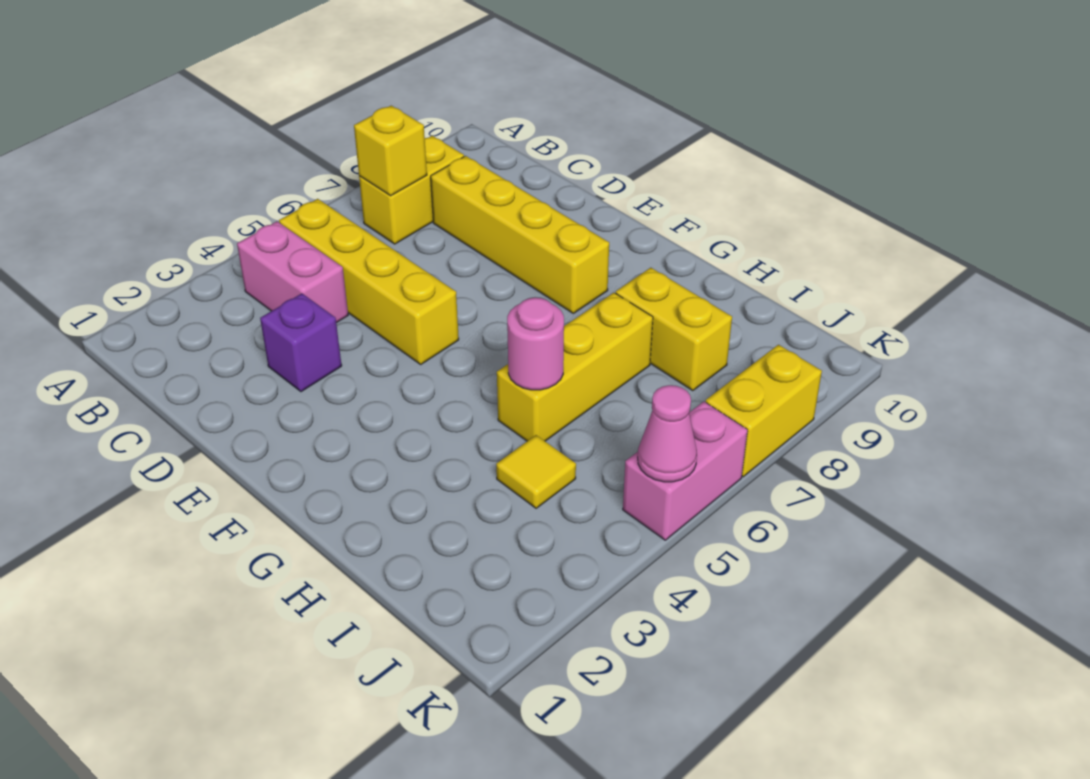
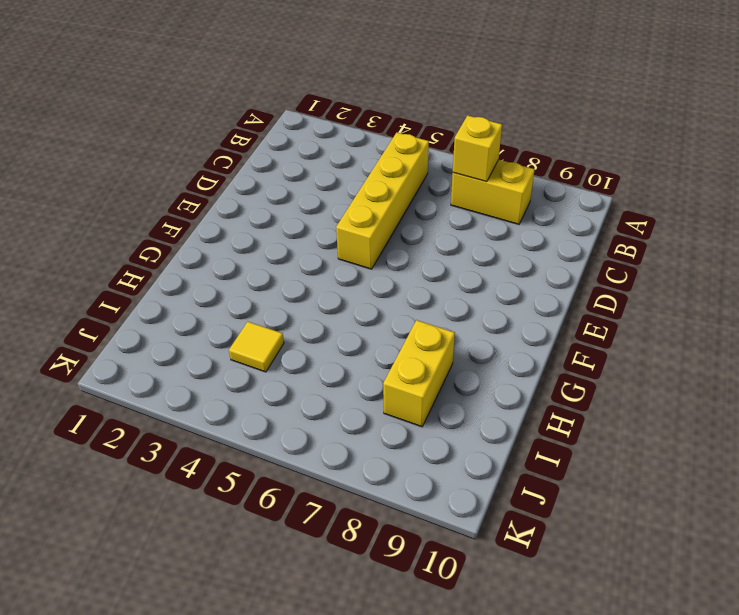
none -> pink 1x2 brick [237,221,348,323]
none -> yellow 1x4 brick [431,156,609,313]
none -> purple 1x1 brick [260,293,342,392]

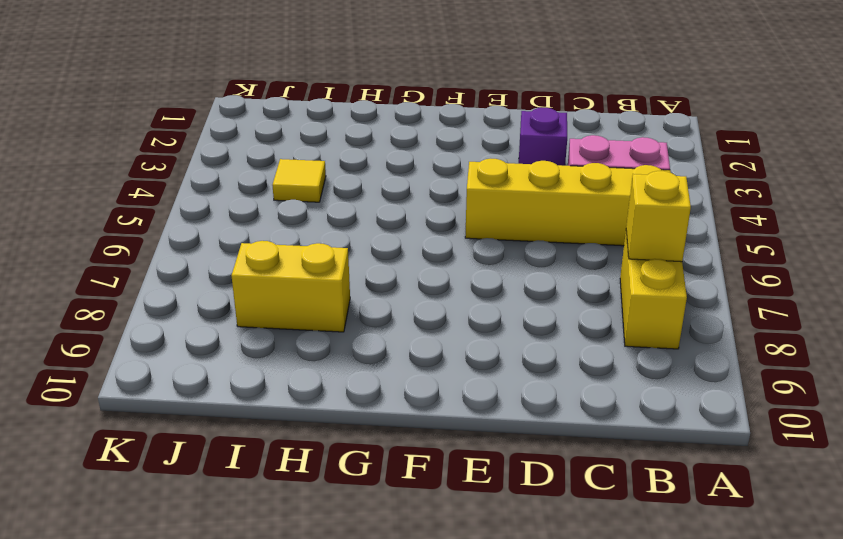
none -> yellow 1x4 brick [431,156,609,313]
none -> yellow 1x3 brick [497,293,653,441]
none -> pink 1x2 brick [623,402,748,540]

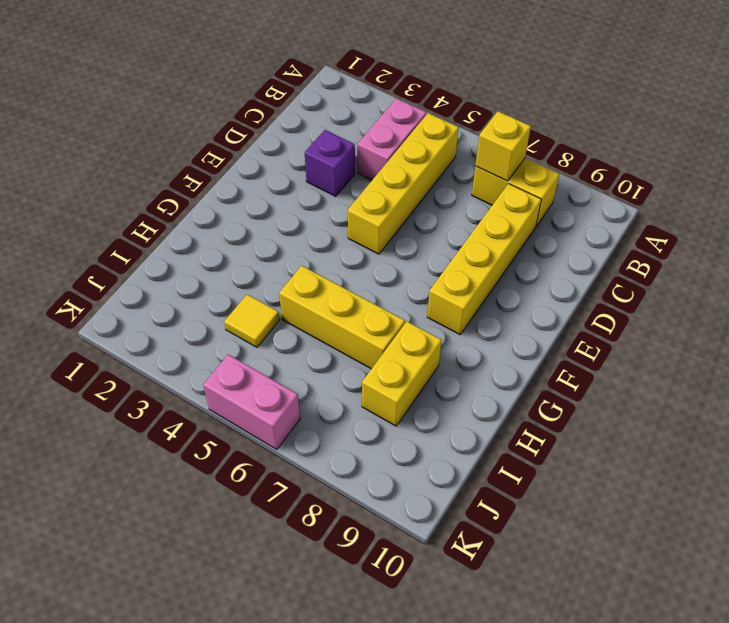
none -> yellow 1x2 brick [706,345,822,477]
none -> pink 1x1 round brick [507,298,564,390]
none -> pink 1x1 cone [638,385,697,482]

